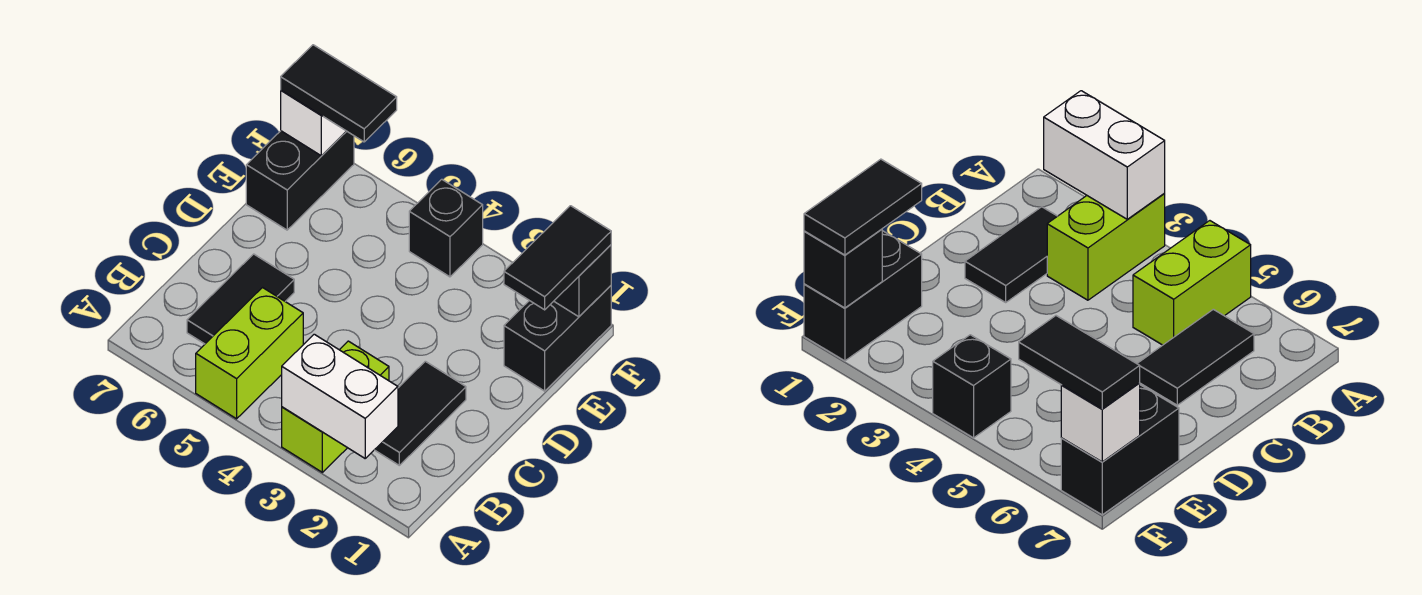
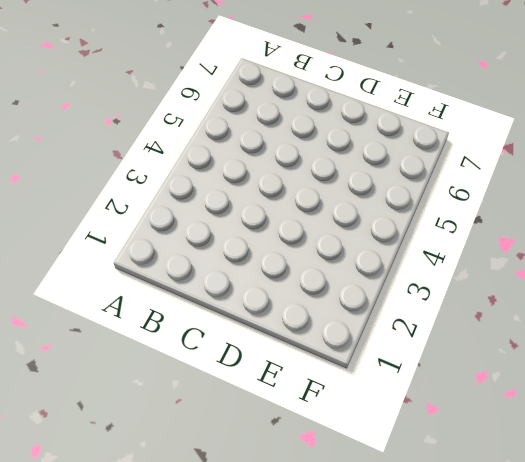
none -> lime 1x2 brick [282,341,389,472]
none -> lime 1x2 brick [196,288,303,419]
none -> black 1x2 tile [375,361,466,465]

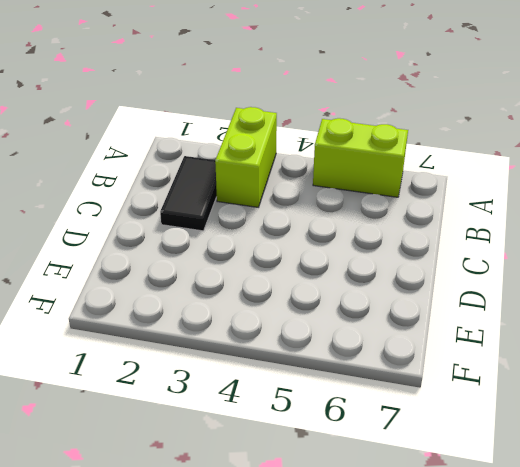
lime 1x2 brick [313,118,408,197] -> lime 1x2 brick turned to [196,288,303,419]
none -> black 1x2 tile [187,254,294,344]
none -> black 1x2 brick [504,286,611,391]
none -> black 1x2 brick [246,131,354,230]

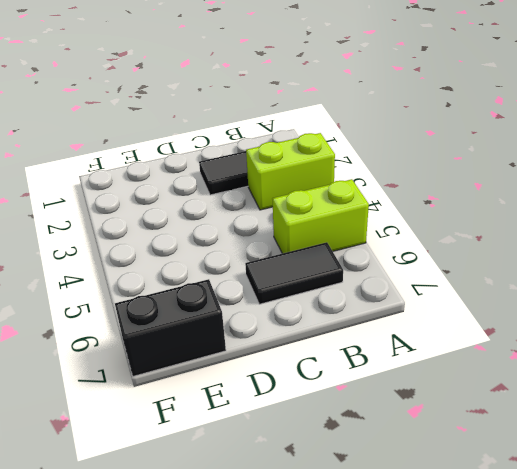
none -> black 1x2 brick [504,286,611,391]
none -> black 1x1 brick [409,179,483,277]
none -> white 1x2 brick [282,334,398,458]

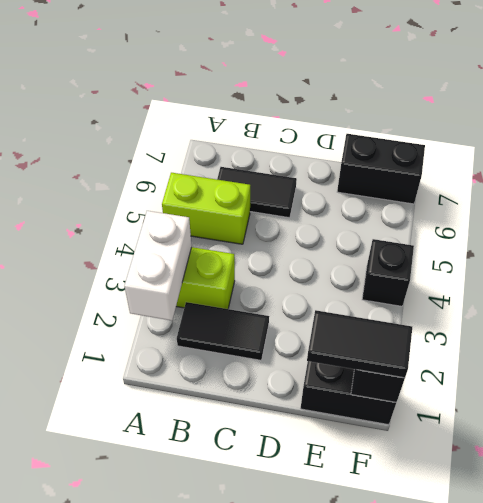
none -> white 1x1 brick [281,91,346,156]
none -> black 1x2 tile [281,45,397,142]

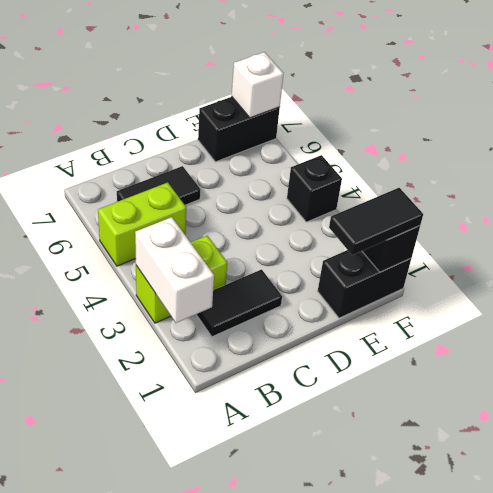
none -> black 1x2 tile [281,45,397,142]

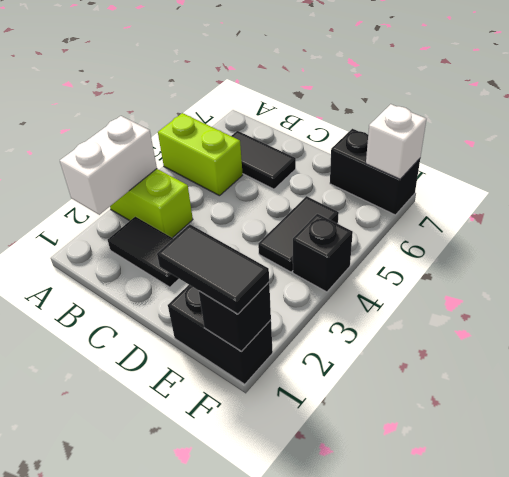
black 1x2 tile [258,196,339,272] -> black 1x2 tile moved to [281,45,397,142]

